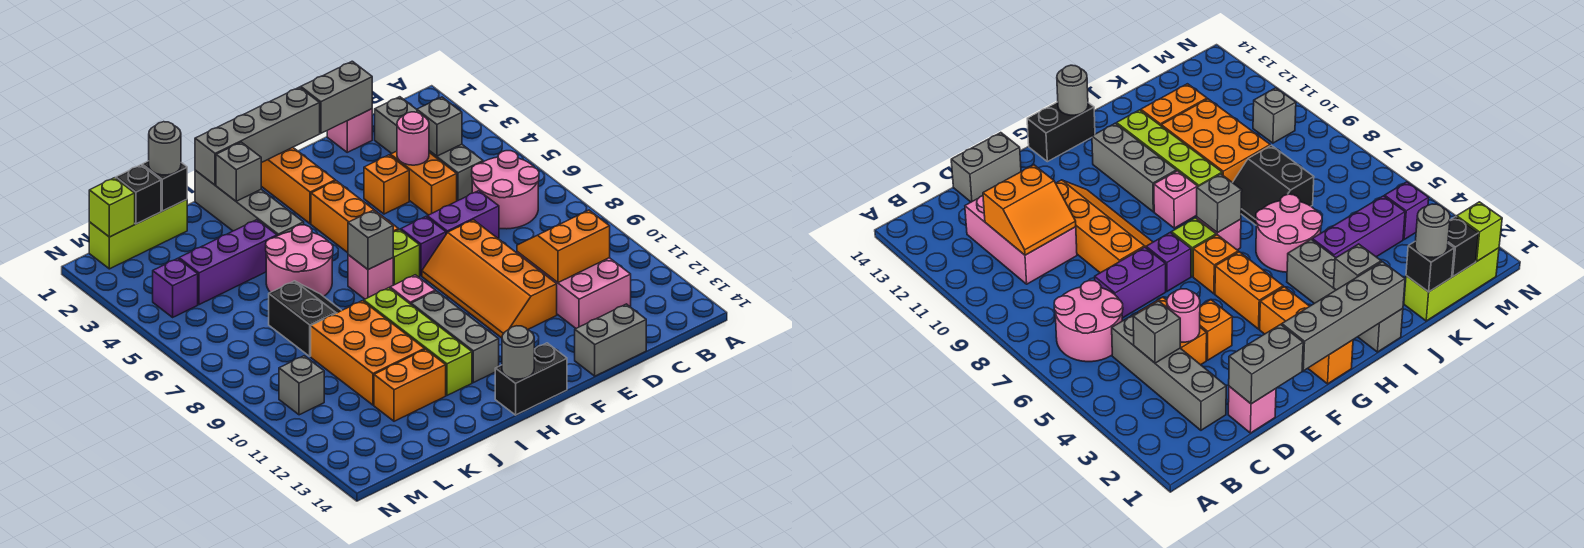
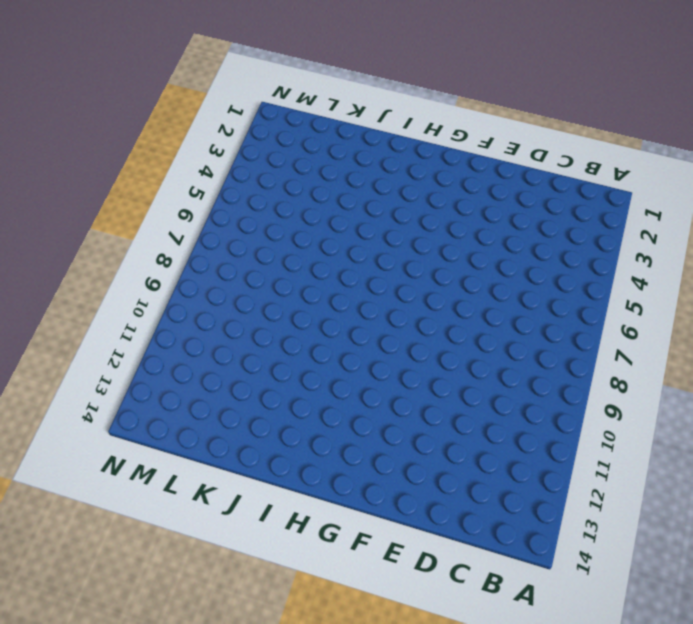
none -> pink 2x2 round brick [472,151,539,229]
none -> grey 1x4 brick [375,97,483,201]
none -> pink 2x3 brick [517,252,631,328]
none -> pink 1x1 brick [327,109,372,152]

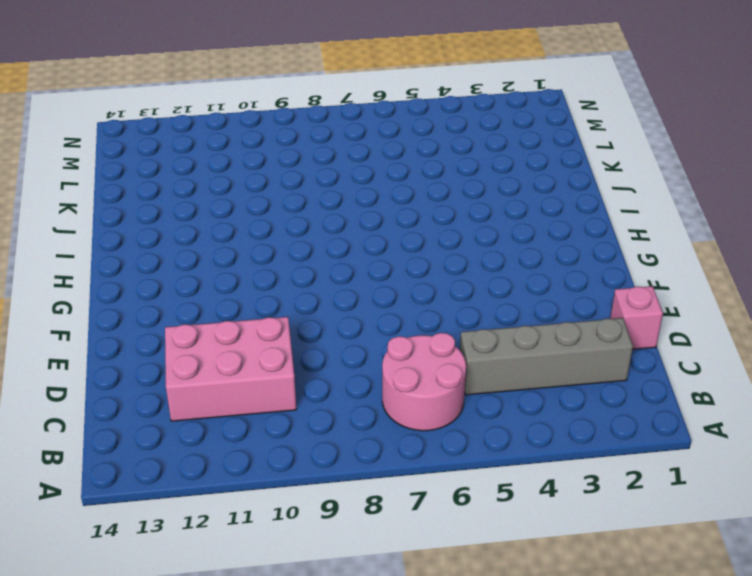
none -> orange 1x2 brick [390,151,457,215]
none -> purple 1x2 brick [427,191,499,238]
none -> grey 1x2 brick [575,304,646,376]
none -> orange 1x1 brick [364,155,409,214]

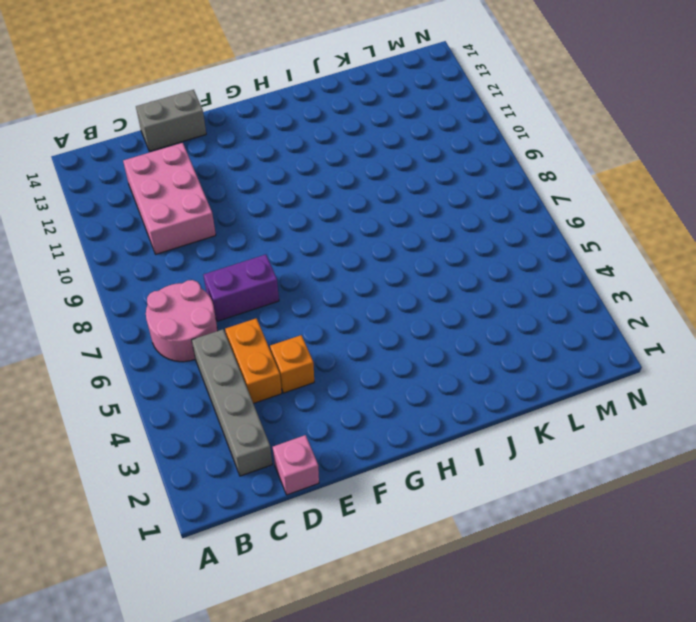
none -> orange 2x4 slope [422,220,557,338]
none -> purple 1x1 brick [401,217,446,276]
none -> orange 1x3 brick [261,147,335,224]
none -> orange 1x2 brick [311,181,377,253]

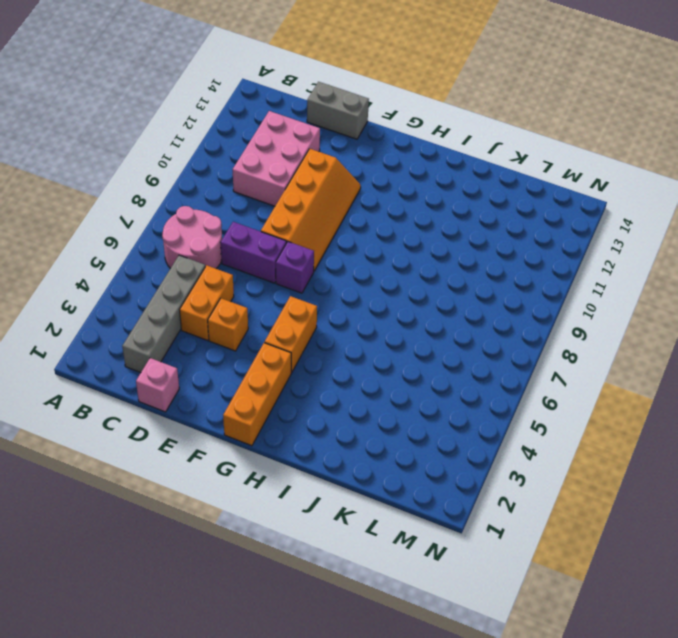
none -> orange 1x1 brick [1193,235,1238,294]
none -> lime 1x1 brick [393,230,420,285]
none -> black 1x2 brick [495,343,567,415]
none -> pink 1x1 brick [348,255,393,299]

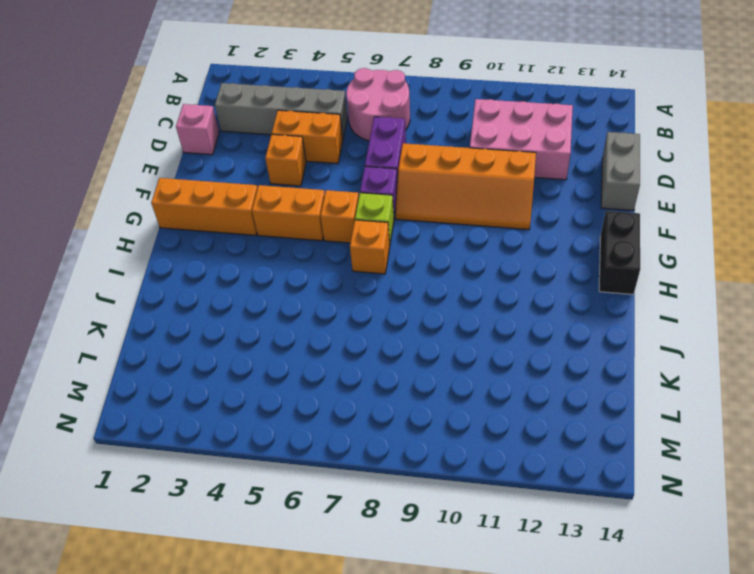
orange 1x1 brick [350,220,390,274] -> pink 1x1 brick [348,255,393,299]
none -> pink 1x1 brick [390,275,435,304]
none -> grey 1x3 brick [411,291,499,383]
none -> grey 1x4 brick [195,170,304,236]
none -> pink 2x2 round brick [266,225,333,296]

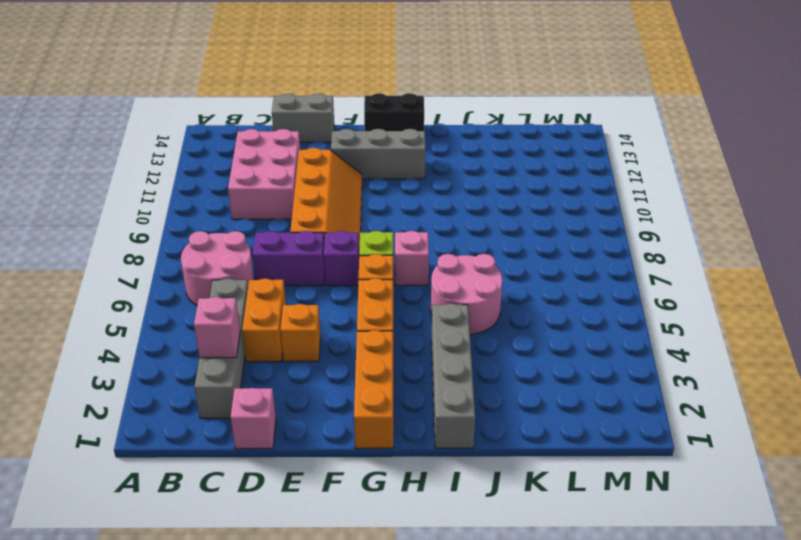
pink 1x1 brick [194,297,240,358] -> pink 1x1 brick moved to [390,275,435,304]
grey 1x3 brick [331,129,425,179] -> grey 1x3 brick turned to [411,291,499,383]
none -> lime 1x4 brick [364,288,472,395]
none -> purple 1x3 brick [179,220,277,305]
none -> black 2x2 slope [269,281,342,356]
none -> orange 2x3 brick [311,301,425,405]

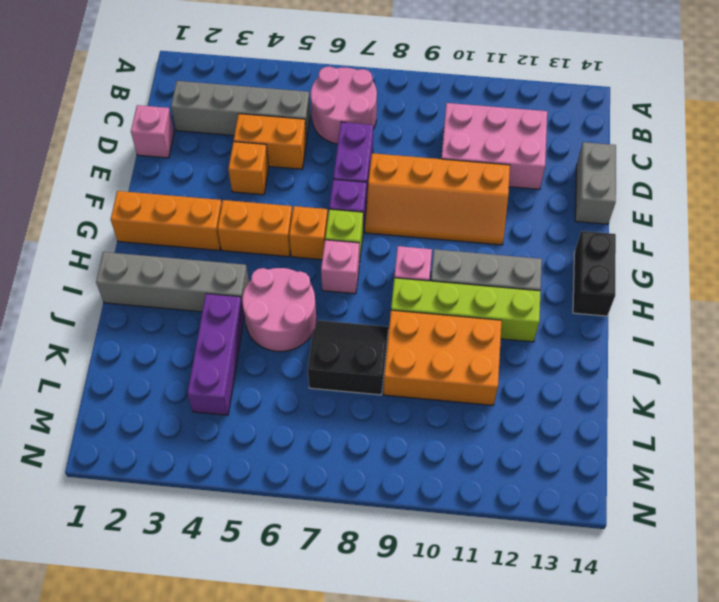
none -> orange 1x2 brick [374,349,446,421]
none -> lime 1x3 brick [89,200,187,269]
none -> purple 1x1 brick [153,258,198,317]
none -> grey 1x1 brick [279,356,324,415]

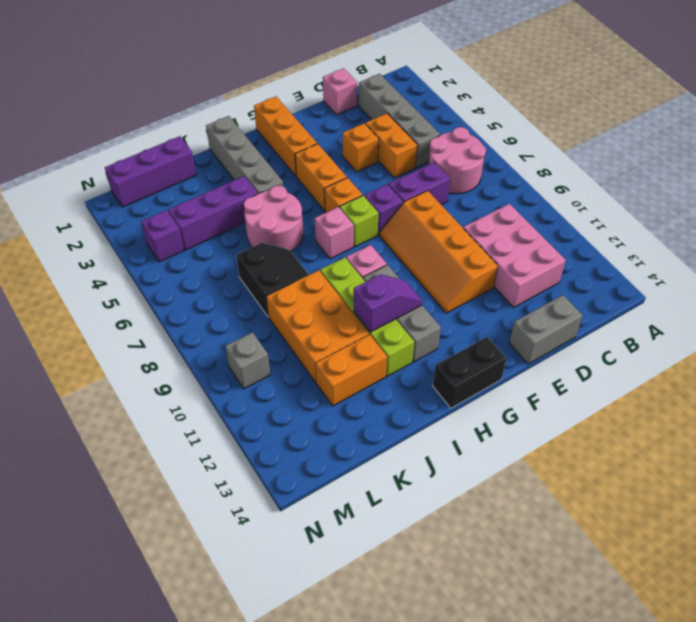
purple 1x2 slope [354,275,423,332] -> none
purple 1x3 brick [105,136,196,207] -> lime 1x3 brick [89,200,187,269]
none -> grey 1x1 brick [417,97,462,156]
none -> orange 2x2 slope [517,210,610,283]
none -> grey 1x2 brick [301,61,372,133]
none -> pink 1x1 round brick [397,112,429,165]

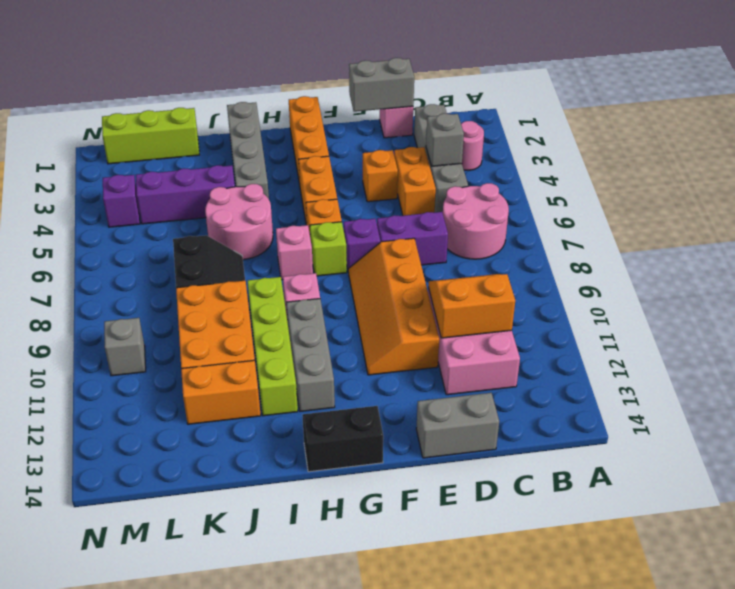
pink 1x1 round brick [461,121,484,170] -> pink 1x1 round brick moved to [397,112,429,165]
none -> grey 1x4 brick [195,87,320,185]
none -> grey 1x1 brick [348,211,393,270]
none -> grey 1x1 round brick [502,326,534,379]
none -> grey 1x1 brick [216,142,261,201]

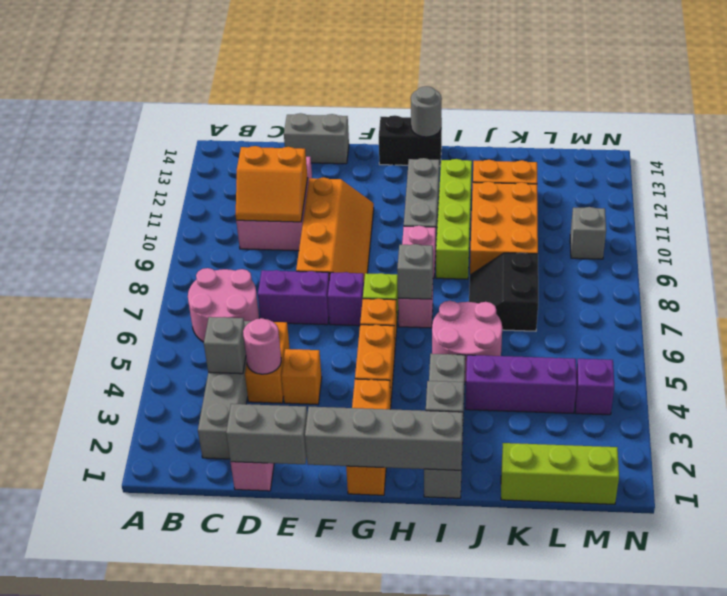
none -> black 1x1 brick [142,161,187,211]
none -> black 1x1 brick [116,165,161,224]
none -> lime 1x1 brick [89,178,135,237]
none -> grey 1x1 round brick [149,122,181,175]

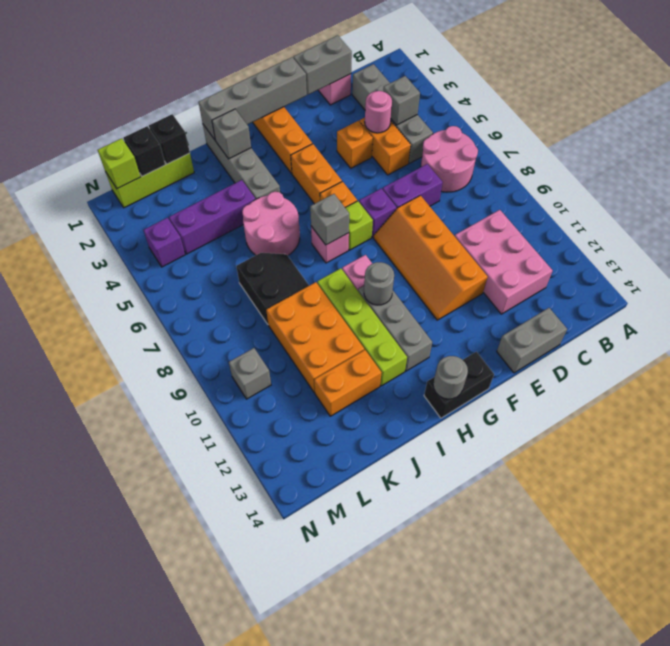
grey 1x1 round brick [364,262,394,305] -> grey 1x1 round brick moved to [149,122,181,175]
none -> orange 2x2 slope [517,210,610,283]

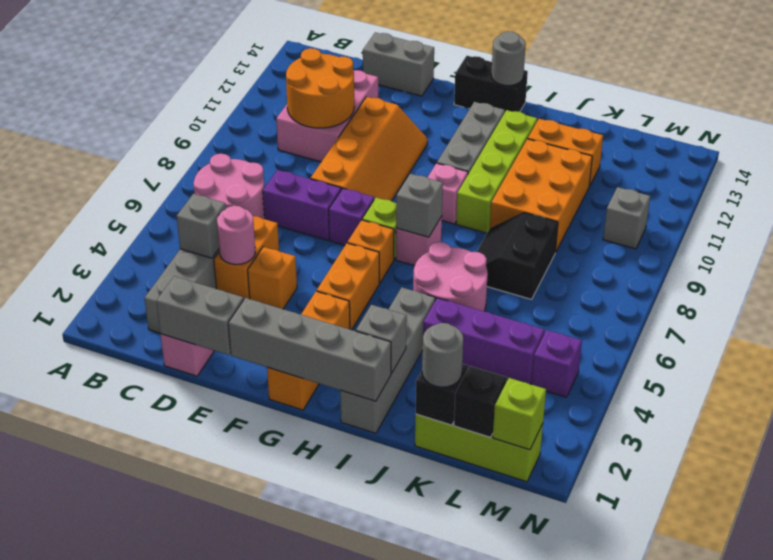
orange 2x2 round brick [286,48,354,128] -> orange 2x2 slope [517,210,610,283]

